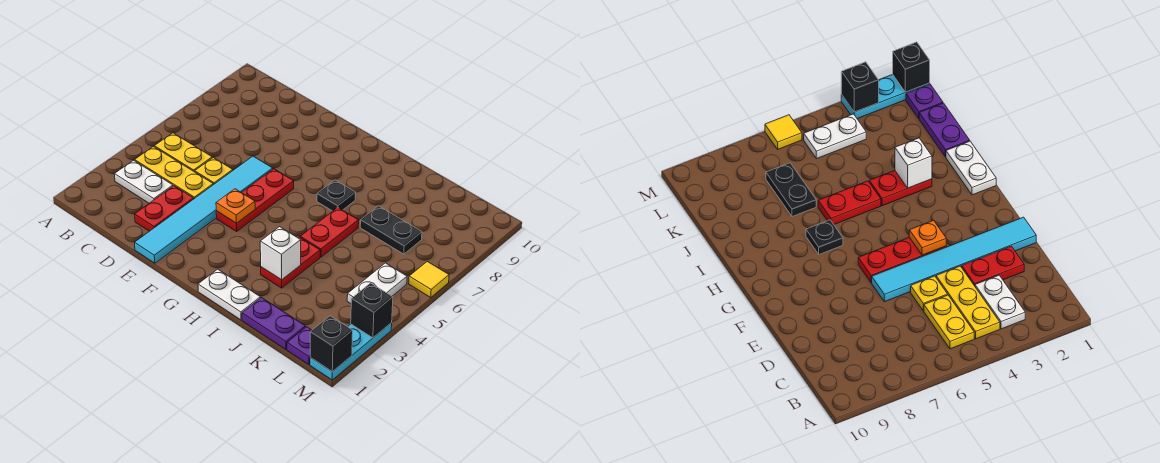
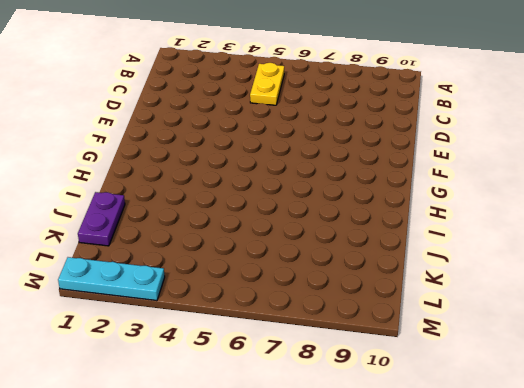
none -> white 1x2 plate [115,160,173,203]
none -> yellow 1x3 plate [135,146,213,199]
none -> red 1x2 plate [135,186,194,231]

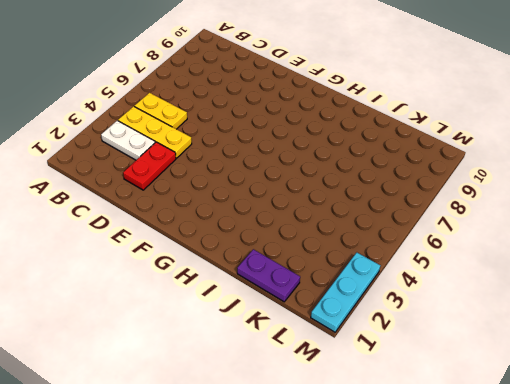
none -> yellow 1x1 plate [195,158,233,185]
none -> cyan 1x6 tile [135,156,273,263]
none -> red 1x3 plate [216,169,294,231]

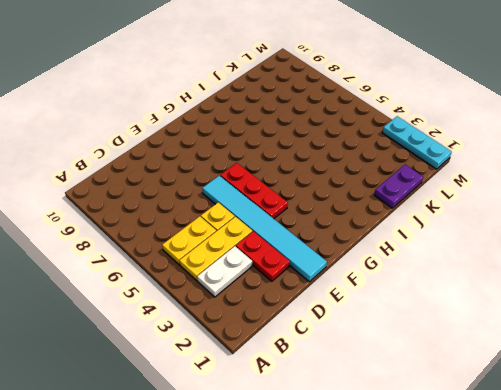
none -> white 1x2 plate [198,269,260,320]
none -> black 1x1 plate [317,180,356,211]
none -> red 1x2 plate [261,237,320,288]

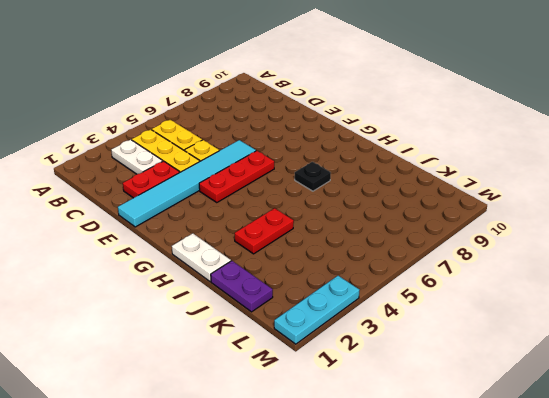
none -> red 1x2 plate [300,208,359,257]
none -> black 1x2 plate [360,206,422,254]
none -> purple 1x1 plate [287,327,312,365]

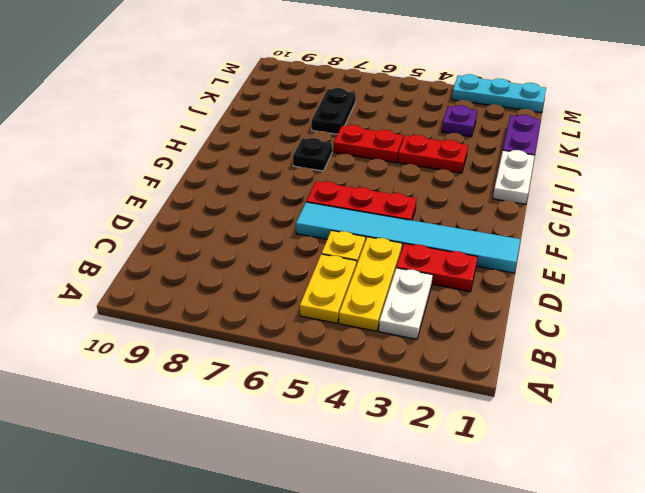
purple 1x1 plate [442,105,477,137] -> purple 1x1 plate moved to [287,327,312,365]
none -> white 1x2 plate [347,263,407,304]
none -> yellow 1x1 tile [409,261,449,297]
none -> orange 1x1 plate [216,189,255,223]

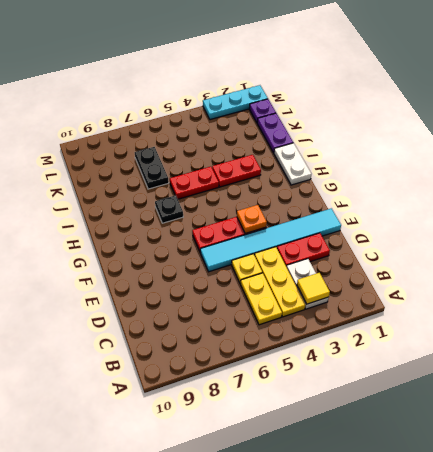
yellow 1x1 tile [297,273,330,304] -> yellow 1x1 tile moved to [409,261,449,297]
none -> white 1x2 plate [347,263,407,304]
none -> white 1x1 brick [260,227,301,280]
none -> black 1x1 brick [310,316,353,372]

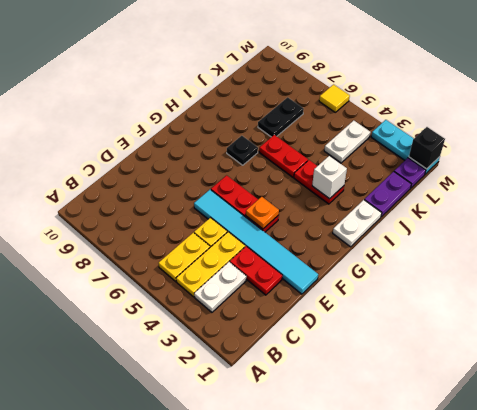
white 1x2 plate [324,120,371,163] -> white 1x2 plate turned to [347,263,407,304]
none -> black 1x1 brick [351,283,393,338]

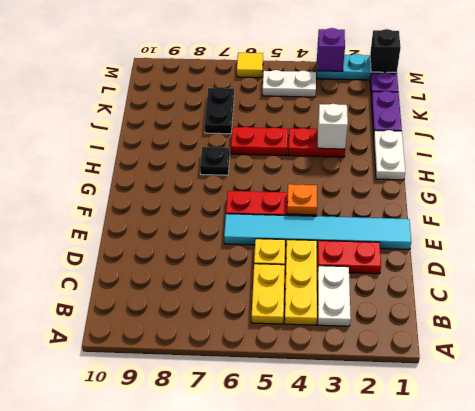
purple 1x1 brick [317,28,345,71] -> black 1x1 brick [351,283,393,338]

